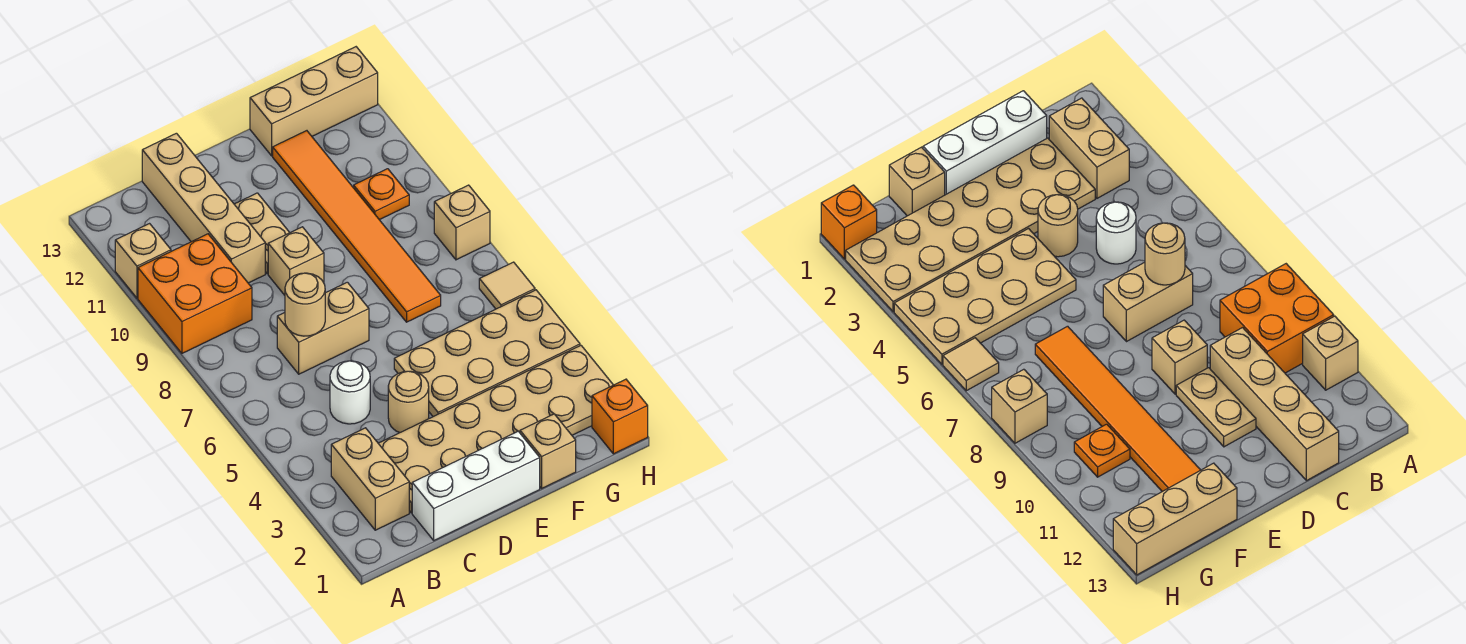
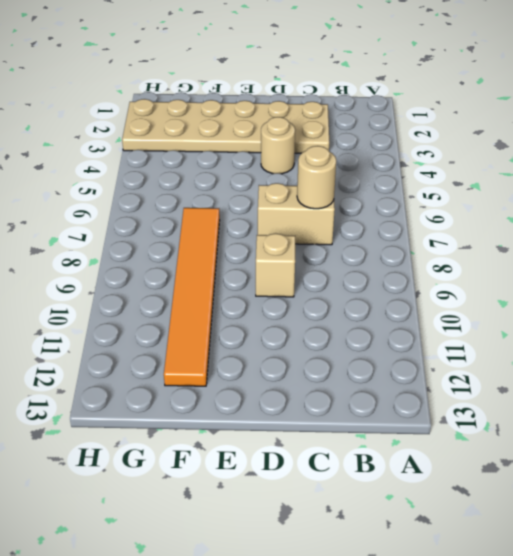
none -> orange 2x2 brick [138,234,252,353]
none -> tan 1x1 brick [115,224,171,298]
none -> tan 1x2 brick [331,428,409,530]

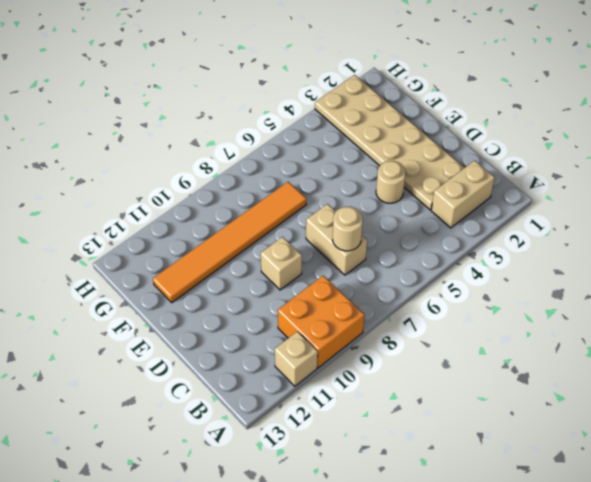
none -> white 1x3 brick [412,431,540,540]
none -> white 1x1 round brick [330,361,370,424]
none -> tan 1x4 brick [142,133,265,283]

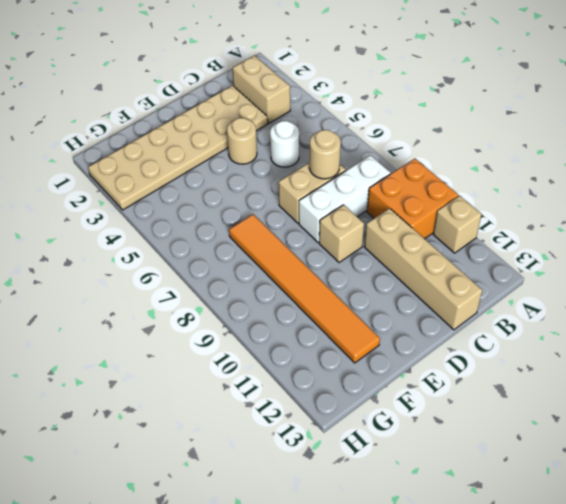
white 1x3 brick [299,155,391,242] -> white 1x3 brick moved to [412,431,540,540]
none -> tan 1x2 plate [234,193,290,274]
none -> tan 2x4 plate [394,290,580,417]
none -> tan 1x1 brick [520,414,576,488]

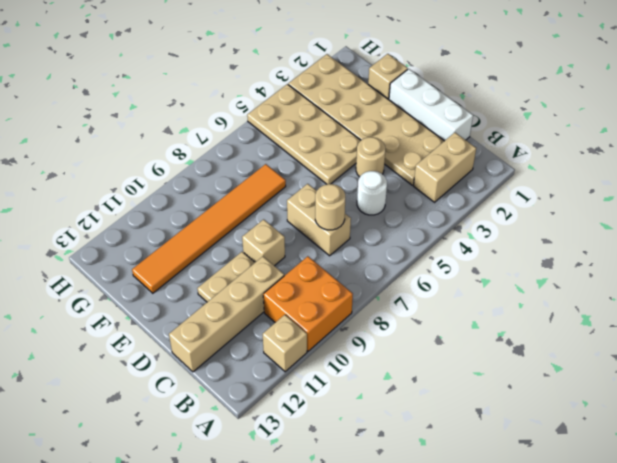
none -> tan 1x3 brick [250,47,378,156]
none -> orange 1x1 plate [354,169,409,220]
none -> orange 1x1 brick [592,379,648,454]

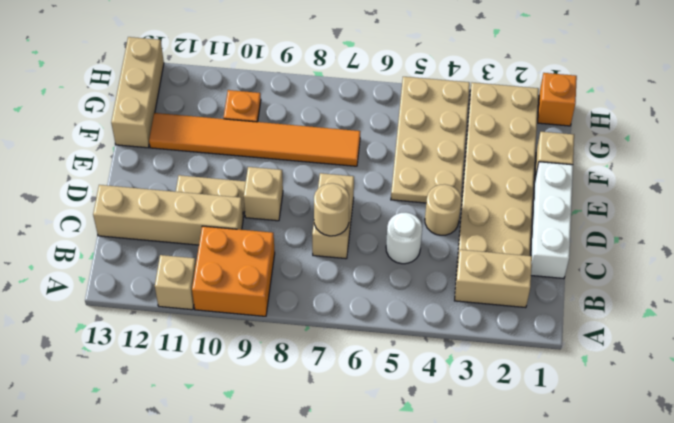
none -> tan 1x1 tile [479,262,535,309]
none -> tan 1x1 brick [434,185,490,260]

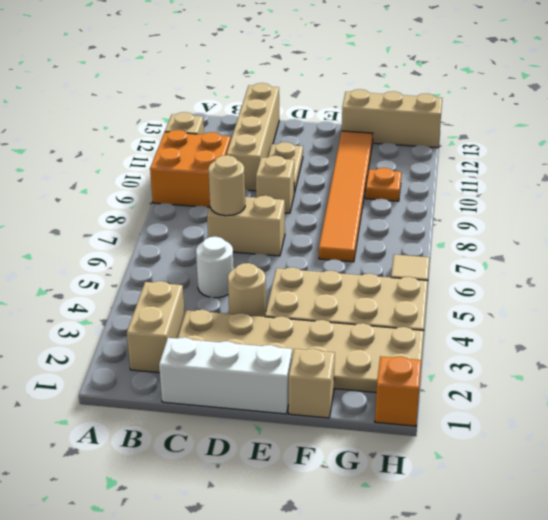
none -> tan 1x1 brick [434,185,490,260]

